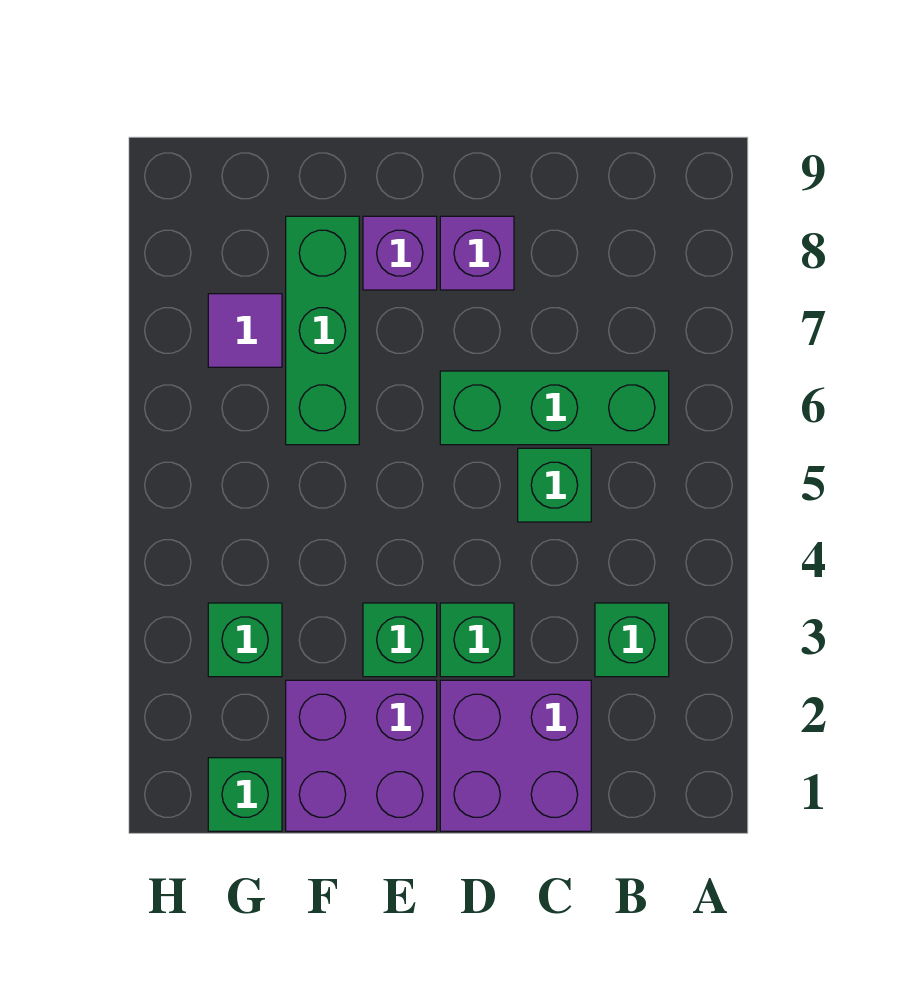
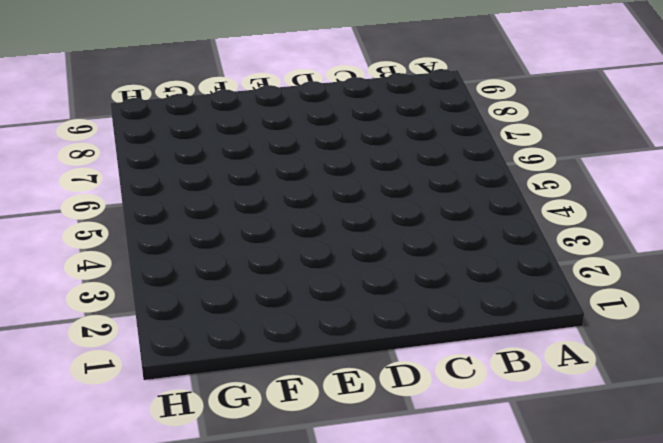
none -> green 1x1 brick [595,603,669,677]
none -> green 1x3 brick [440,371,669,445]
none -> purple 2x2 brick [440,680,591,831]

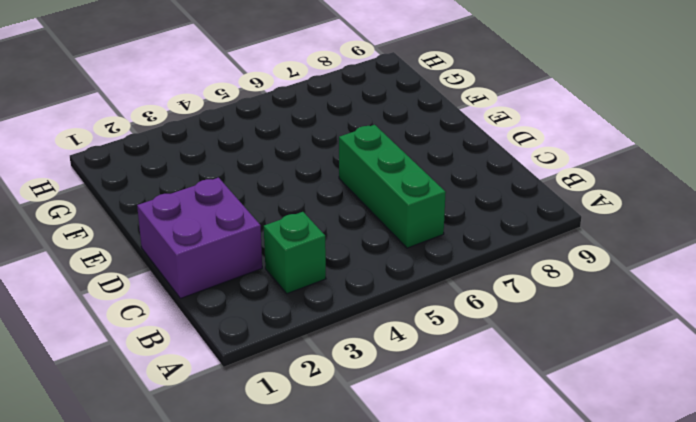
none -> green 1x1 brick [518,448,591,522]
none -> green 1x1 brick [440,603,514,677]
none -> purple 1x1 brick [440,216,514,290]

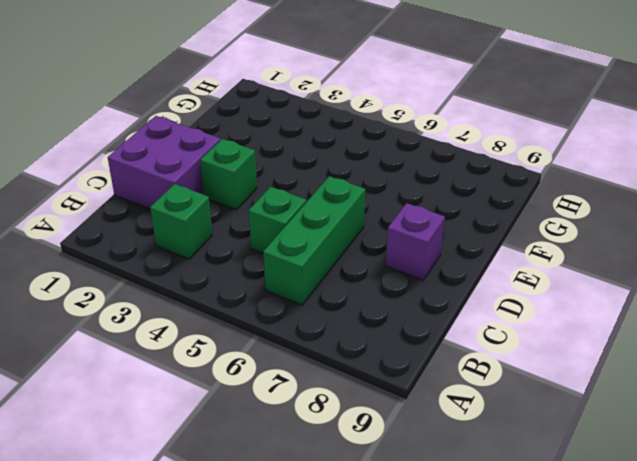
none -> purple 2x2 brick [286,680,437,831]
none -> green 1x1 brick [363,603,437,677]
none -> purple 1x1 brick [363,216,437,290]

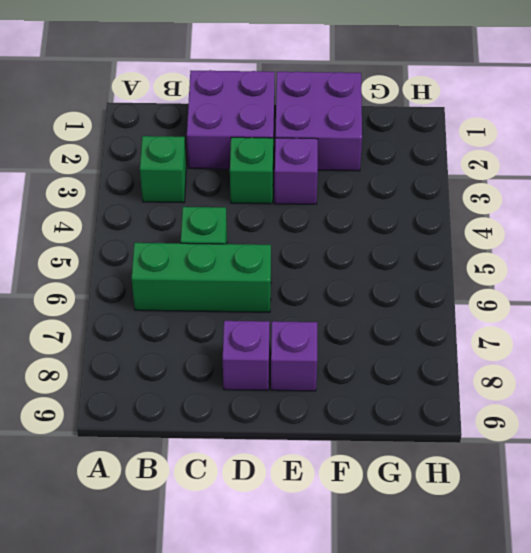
purple 1x1 brick [275,138,318,204] -> green 1x1 brick [363,603,437,677]
none -> green 1x3 brick [286,216,359,445]
none -> green 1x1 brick [208,758,282,831]
none -> green 1x1 brick [208,603,282,677]

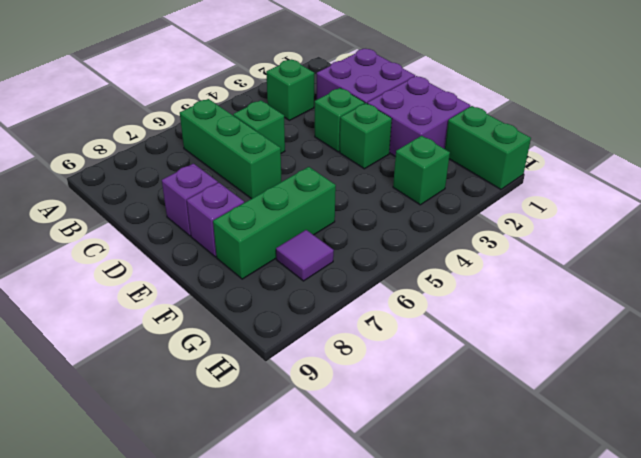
green 1x2 brick [445,106,531,189] -> green 1x1 brick [208,758,282,831]

